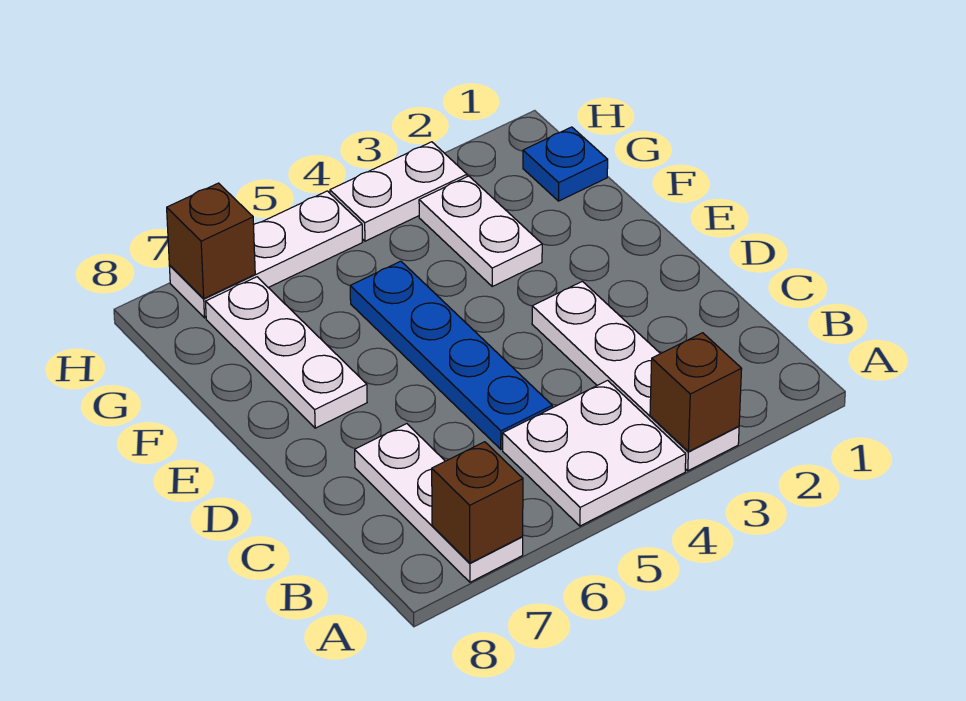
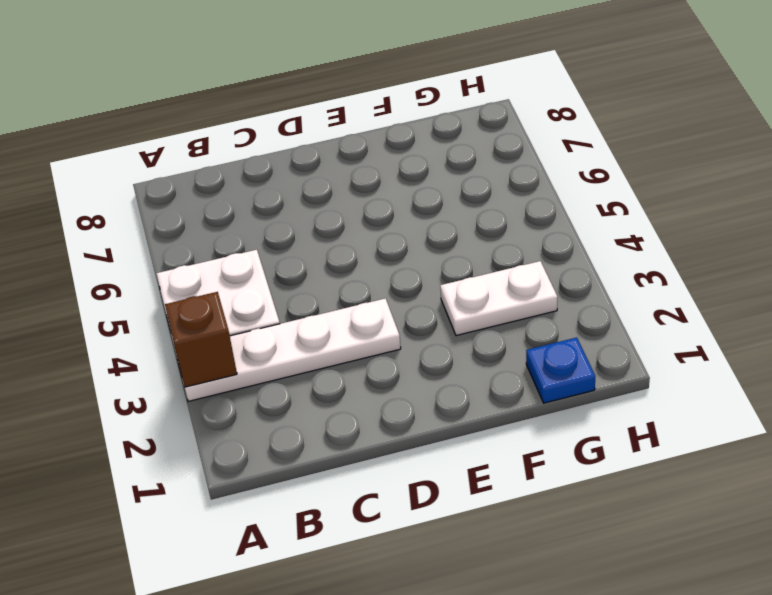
none -> white 1x3 plate [355,424,523,582]
none -> blue 1x4 plate [350,261,552,449]
none -> white 1x3 plate [206,277,367,428]

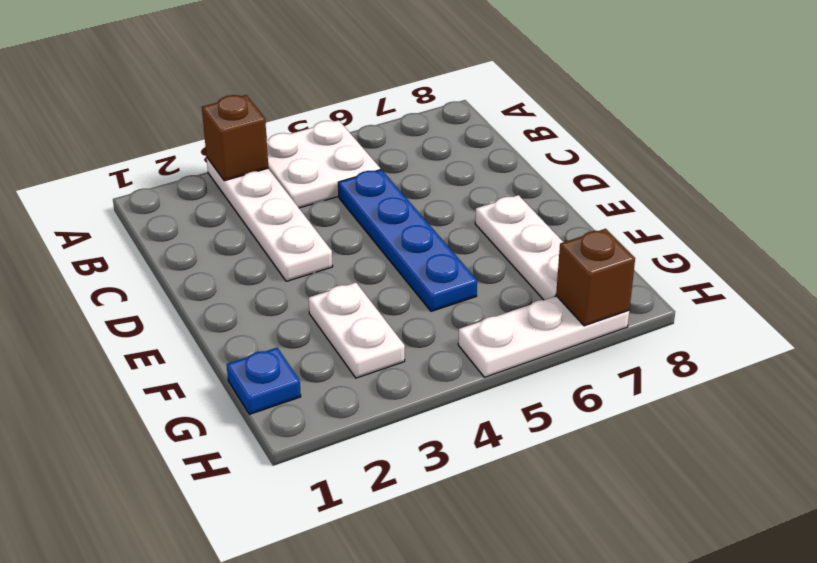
none -> white 1x3 plate [355,424,523,582]
none -> white 1x2 plate [330,142,467,241]
none -> brown 1x1 brick [432,442,523,563]

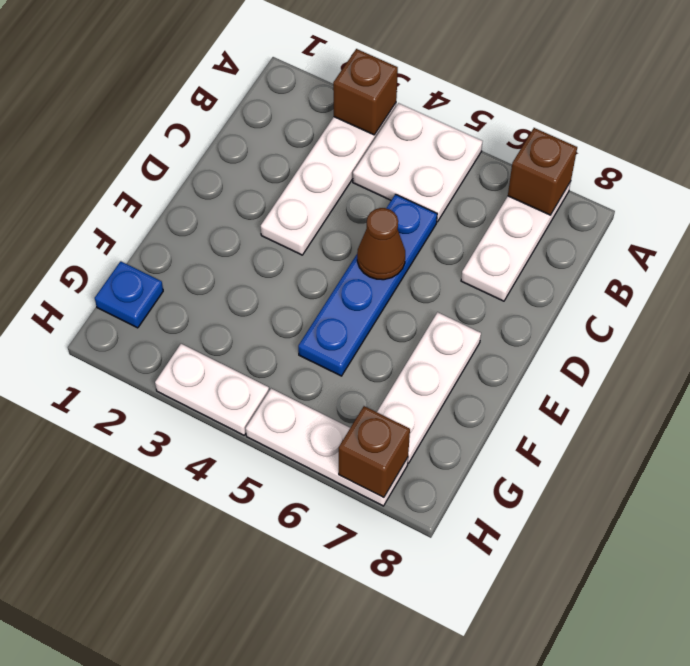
brown 1x1 cone [357,208,405,280] -> none
none -> white 1x2 plate [419,176,542,286]

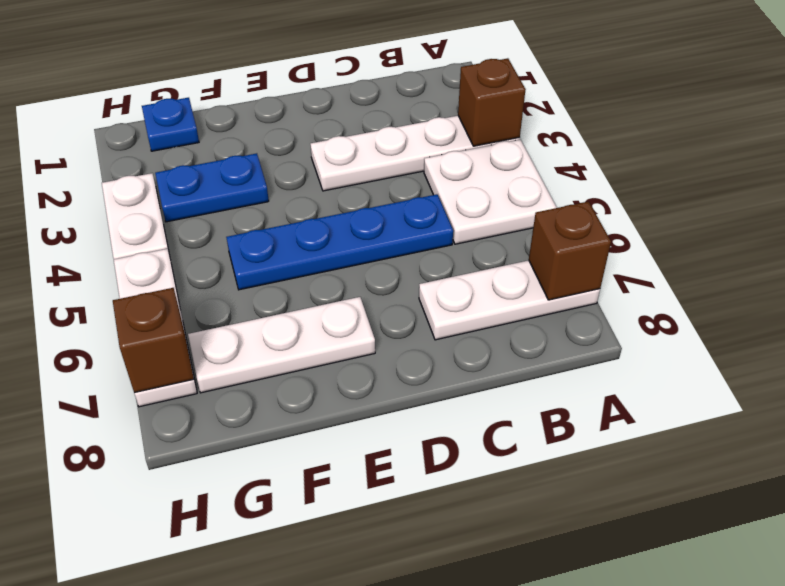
blue 1x2 plate [155,153,269,222] -> white 1x2 plate [419,176,542,286]

